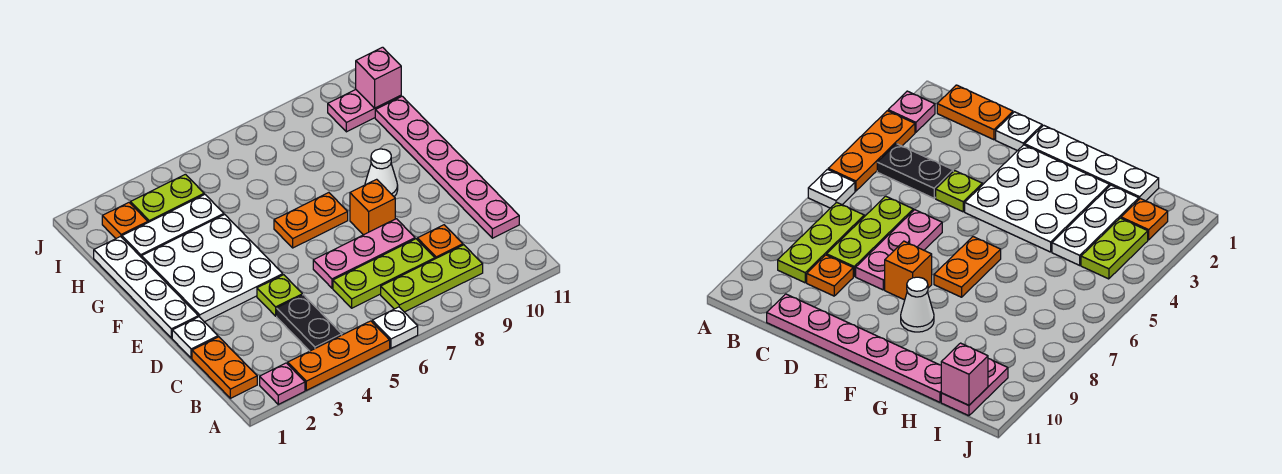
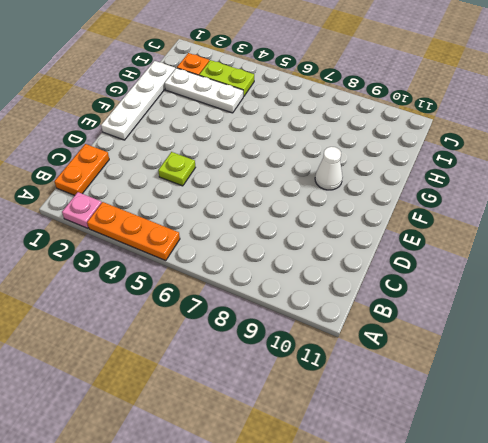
none -> white 1x1 plate [372,307,418,348]
none -> black 1x2 plate [277,295,342,351]
none -> lime 1x3 plate [381,245,483,312]

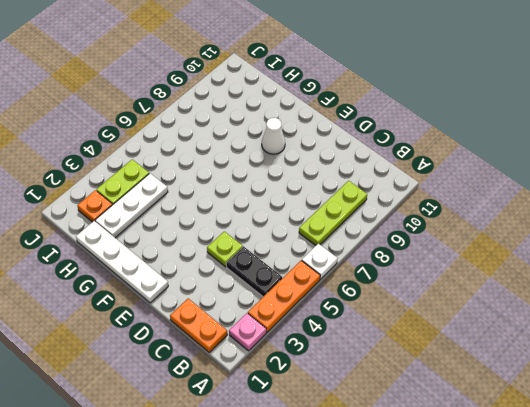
none -> lime 1x3 plate [333,239,435,308]
none -> orange 1x1 plate [417,225,463,259]
none -> pink 1x6 plate [375,96,519,238]

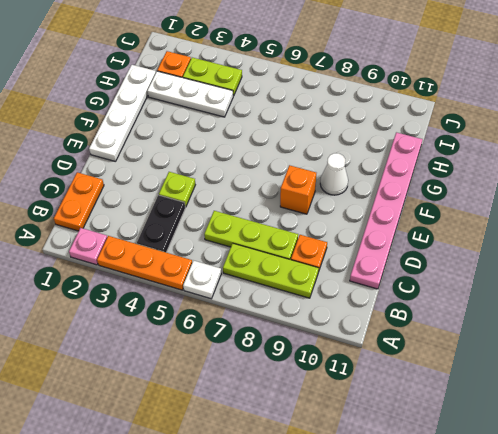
none -> white 1x1 plate [172,317,218,358]
none -> pink 1x3 plate [313,219,415,288]
none -> white 3x3 plate [142,215,283,322]

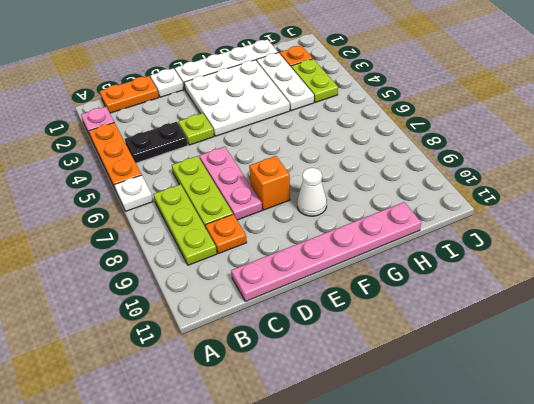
none -> orange 1x2 plate [274,193,348,248]
none -> pink 1x2 plate [328,90,401,132]
none -> pink 1x1 brick [356,47,401,108]

